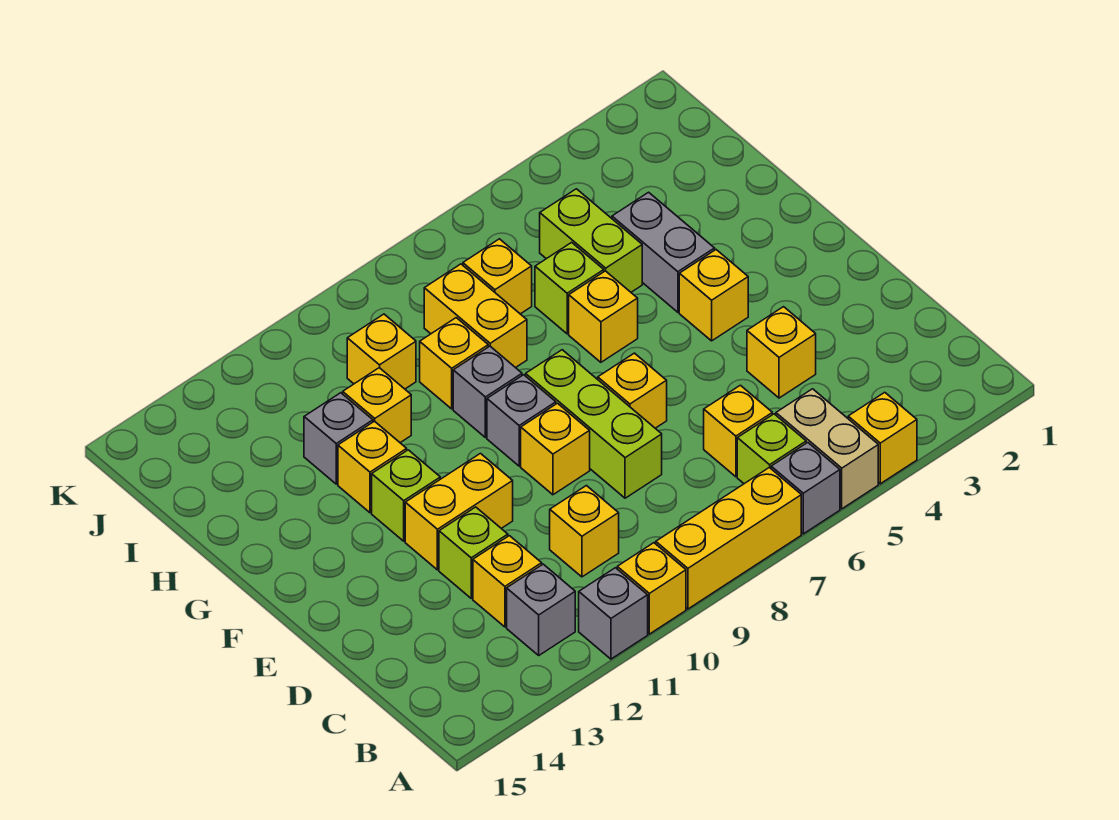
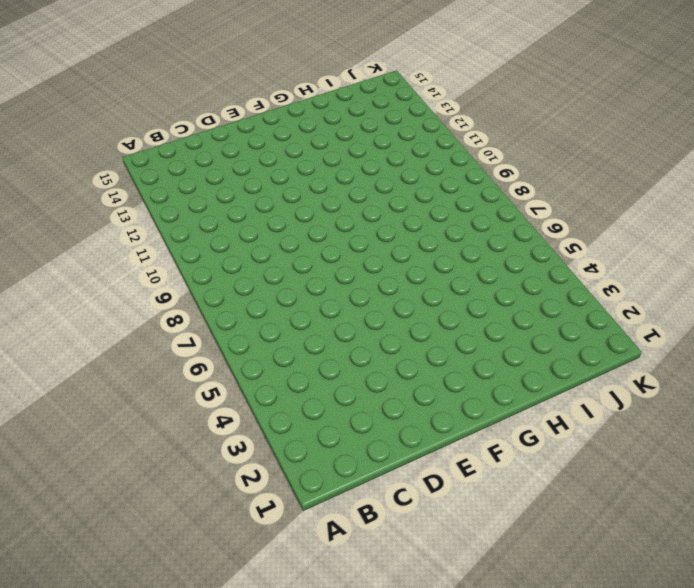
none -> yellow 1x1 brick [848,392,917,484]
none -> tan 1x2 brick [776,389,878,509]
none -> grey 1x1 brick [771,443,840,534]
none -> yellow 1x3 brick [656,467,801,609]

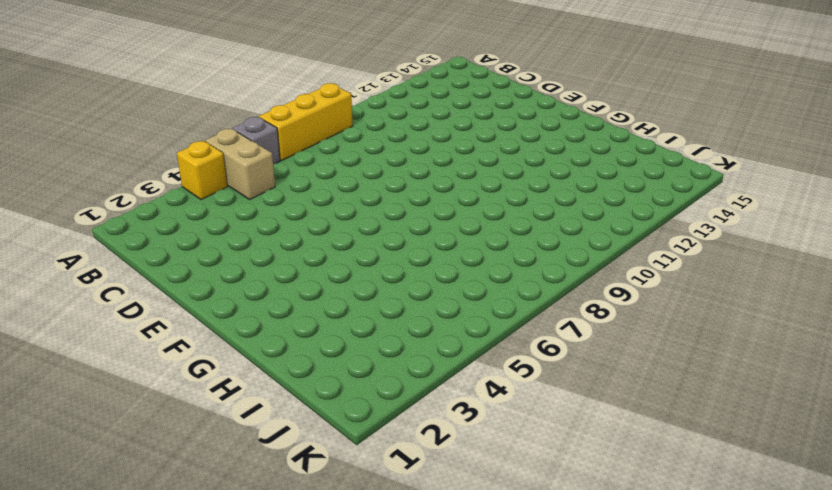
none -> yellow 1x1 brick [617,543,686,634]
none -> grey 1x1 brick [579,568,648,659]
none -> lime 1x1 brick [737,414,806,484]
none -> grey 1x1 brick [507,564,575,655]

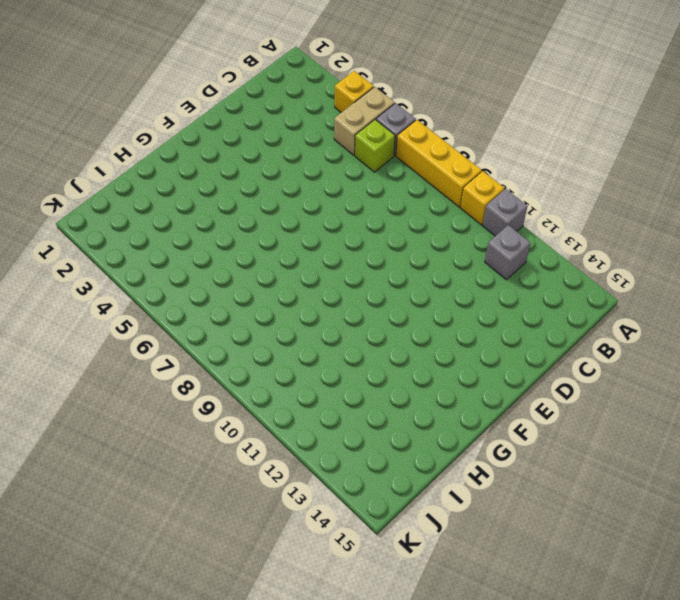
none -> yellow 1x1 brick [704,385,772,477]
none -> yellow 1x1 brick [550,486,619,577]
none -> yellow 1x1 brick [473,536,542,627]
none -> yellow 1x1 brick [747,307,816,398]

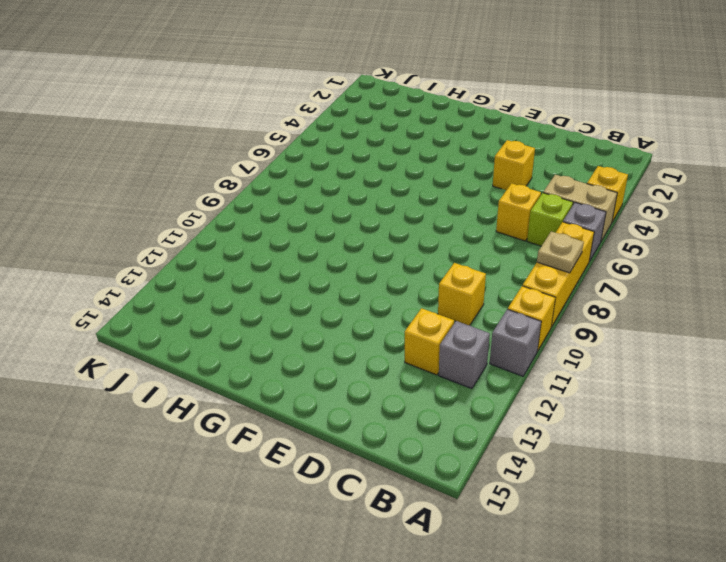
tan 1x1 plate [537,231,584,273] -> none
none -> lime 1x3 brick [526,350,662,498]
none -> lime 1x1 brick [439,507,508,598]
none -> yellow 1x1 brick [598,353,667,428]
none -> yellow 1x1 brick [521,403,590,495]

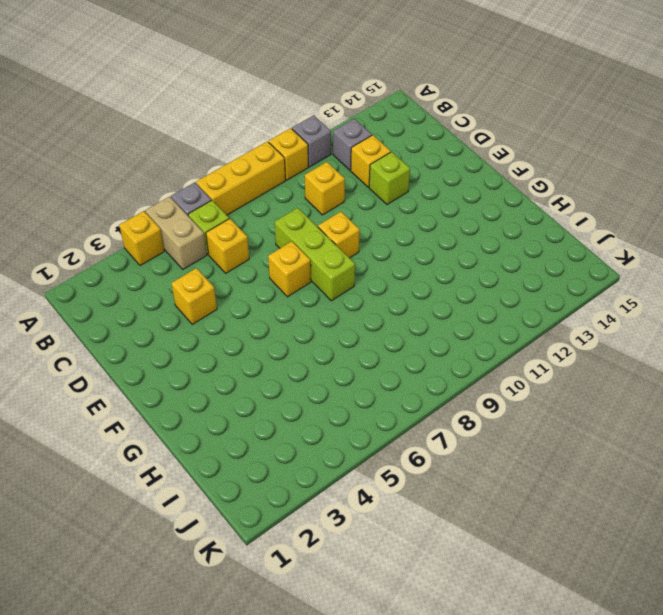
none -> yellow 1x2 brick [405,454,513,570]
none -> yellow 1x1 brick [679,250,748,341]
none -> grey 1x1 brick [487,375,556,466]
none -> lime 1x1 brick [372,450,440,541]

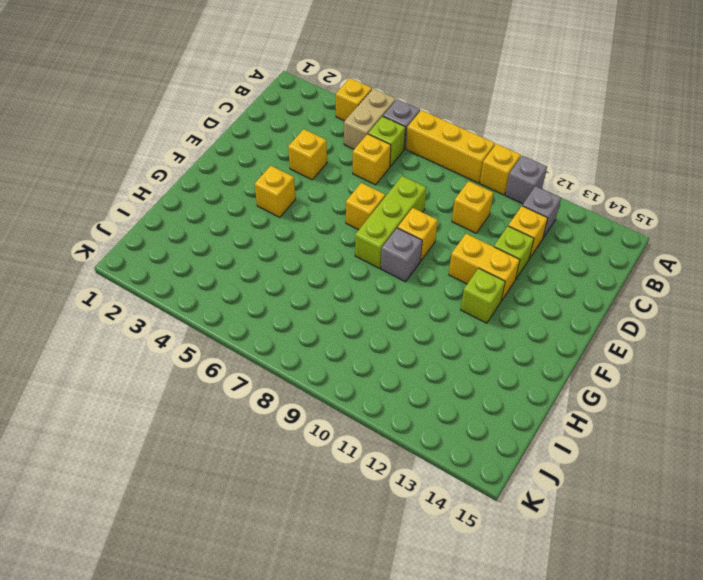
none -> grey 1x2 brick [612,192,715,312]
none -> yellow 1x1 brick [569,271,638,362]
none -> grey 1x1 brick [453,346,522,438]
none -> yellow 1x1 brick [338,421,407,513]

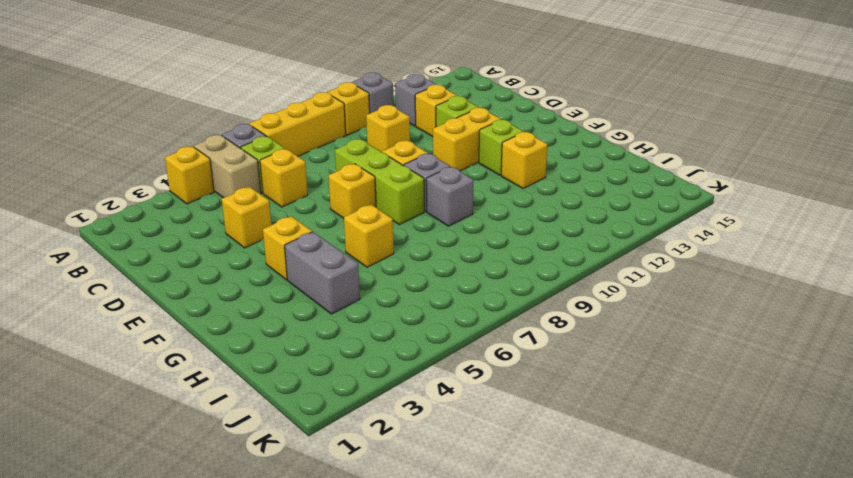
none -> lime 1x2 brick [540,189,642,292]
none -> lime 1x1 brick [535,242,604,334]
none -> yellow 1x2 brick [424,264,527,368]
none -> yellow 1x1 brick [420,318,488,409]

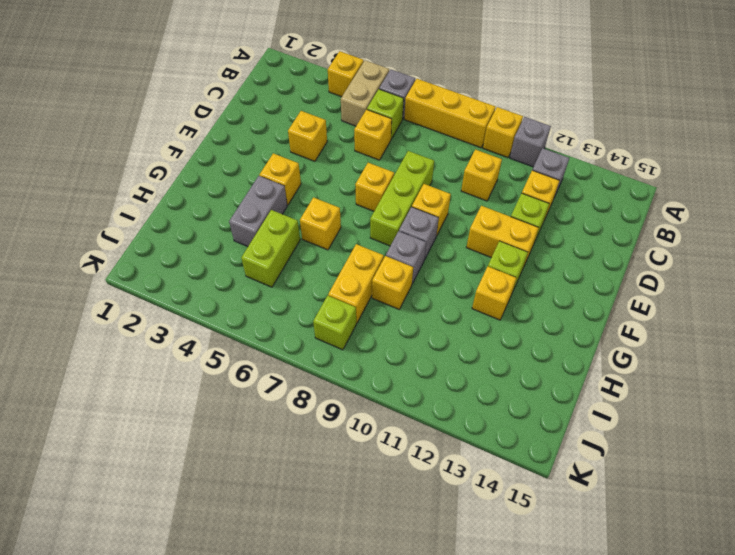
lime 1x1 brick [313,296,356,350] -> lime 1x1 brick moved to [535,242,604,334]
none -> yellow 1x1 brick [343,368,411,443]
none -> grey 1x1 brick [304,393,373,484]
none -> yellow 1x1 brick [463,239,532,314]
none -> yellow 1x1 brick [347,314,416,389]

